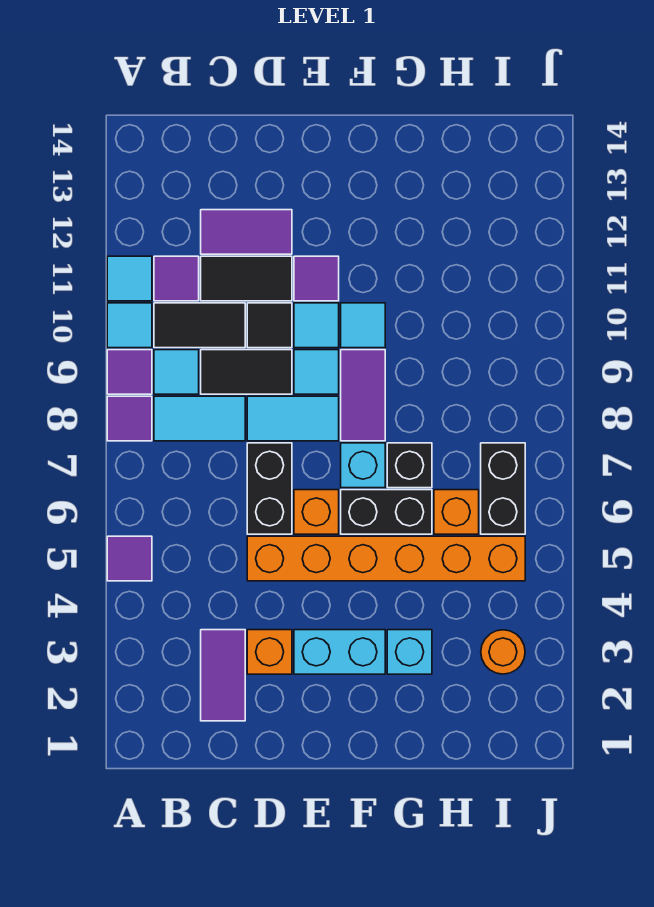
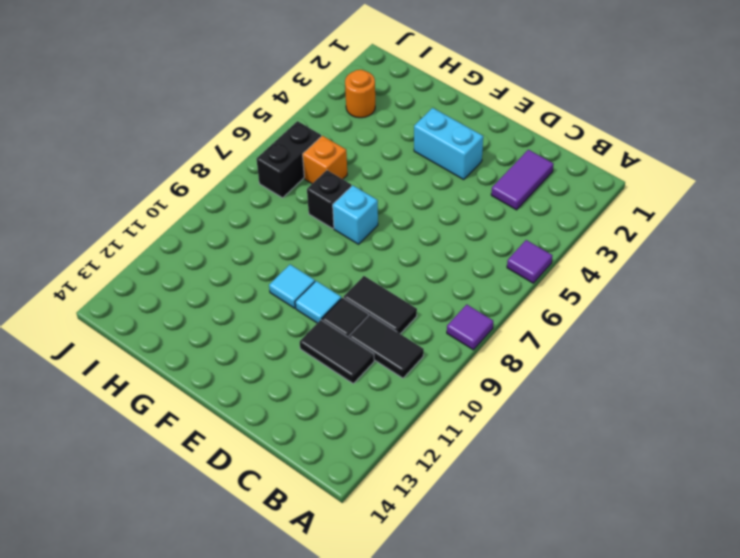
none -> purple 1x1 tile [107,350,152,394]
none -> cyan 1x1 tile [107,303,152,348]
none -> cyan 1x1 tile [107,256,152,301]
none -> cyan 1x2 tile [154,396,245,441]

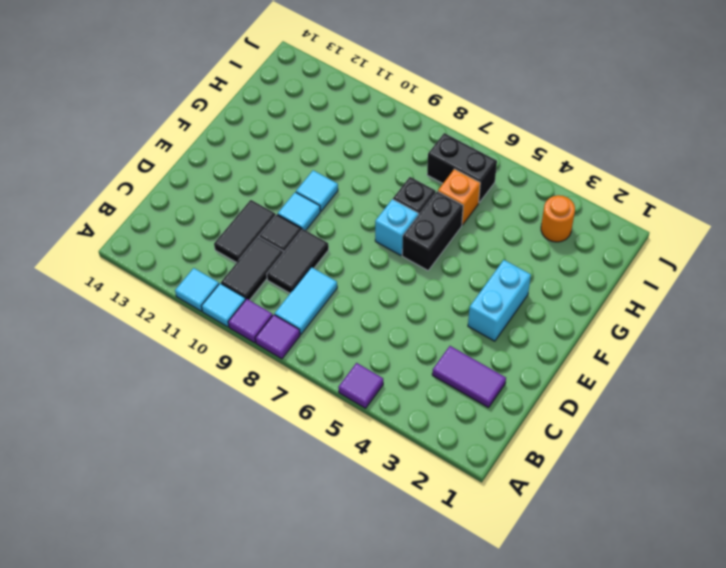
none -> cyan 1x1 tile [154,350,199,394]
none -> purple 1x1 tile [154,256,199,301]
none -> purple 1x2 tile [201,210,292,254]
none -> orange 1x1 brick [247,630,292,674]

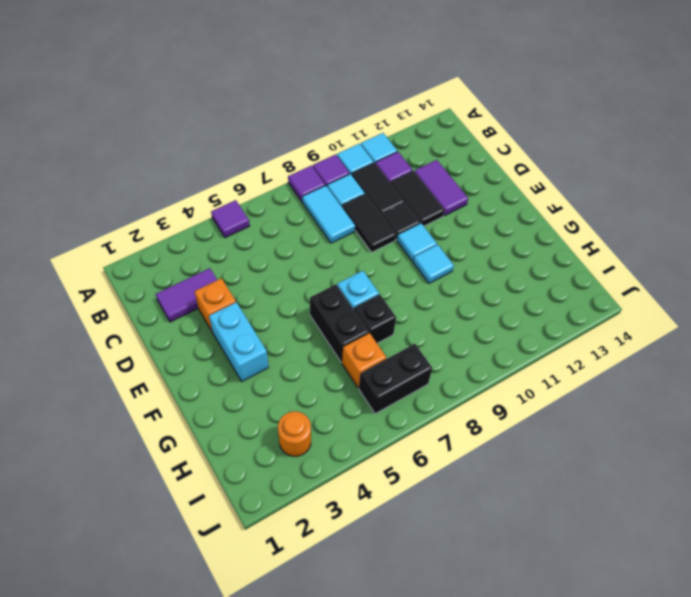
none -> orange 1x6 brick [247,536,525,581]
none -> black 1x2 brick [247,443,292,534]
none -> cyan 1x2 tile [247,396,339,441]
none -> orange 1x1 brick [294,490,339,534]

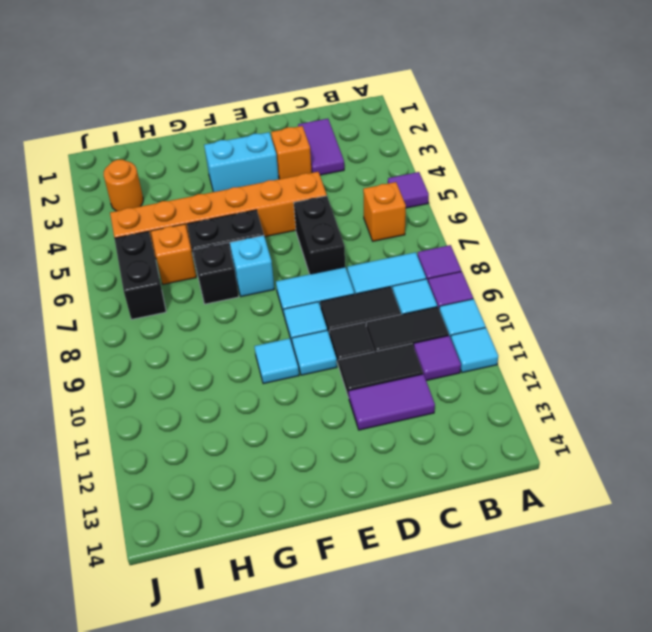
orange 1x1 brick [363,182,406,241] -> orange 1x1 brick moved to [294,490,339,534]
none -> purple 1x1 tile [294,256,339,301]
none -> purple 1x2 tile [341,350,385,441]
none -> cyan 1x1 brick [387,630,432,674]

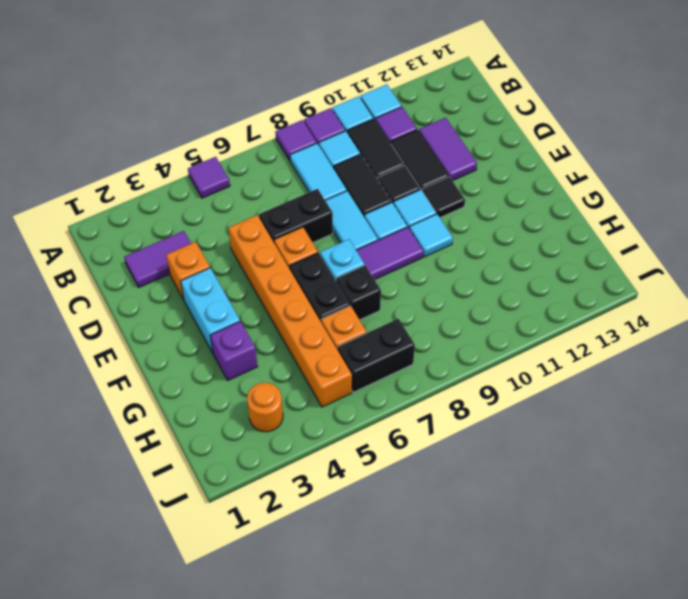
black 1x1 tile [422,177,465,218] -> purple 1x1 tile [294,256,339,301]
purple 1x1 brick [210,321,258,380] -> cyan 1x1 brick [387,630,432,674]

